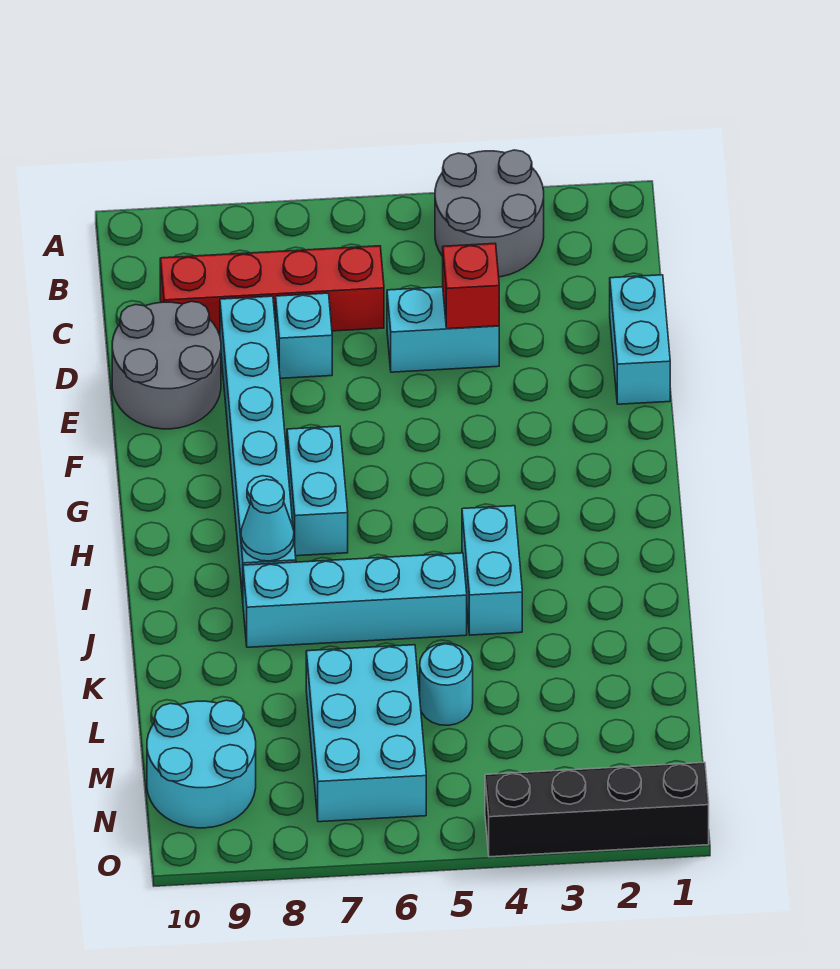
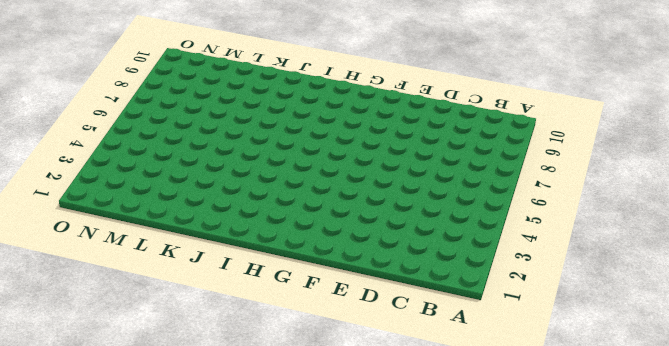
none -> grey 2x2 round brick [435,150,544,277]
none -> red 1x4 brick [160,246,384,335]
none -> cyan 1x2 brick [610,275,670,404]

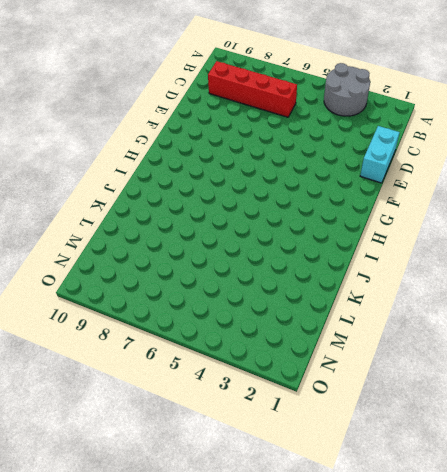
none -> cyan 1x2 brick [387,287,499,372]
none -> cyan 1x1 brick [276,293,332,378]
none -> cyan 1x6 brick [220,296,296,599]

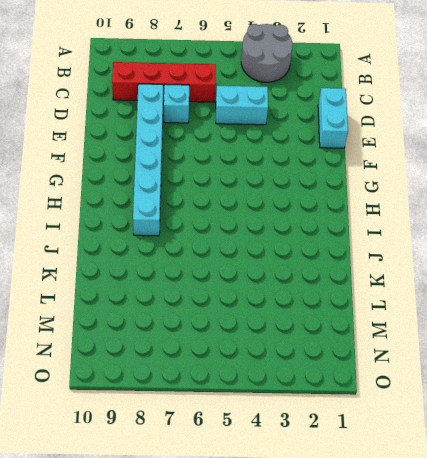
none -> grey 2x2 round brick [112,301,221,429]
none -> cyan 1x2 brick [287,426,348,556]
none -> cyan 1x2 brick [462,506,522,635]

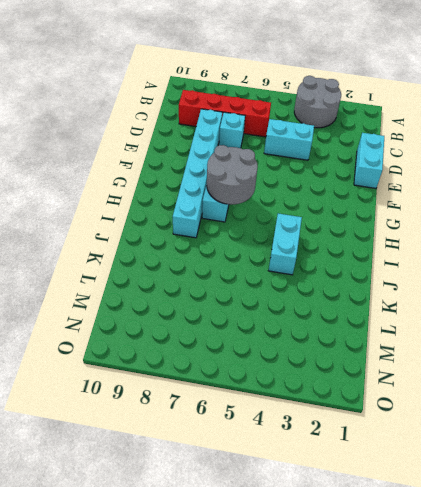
grey 2x2 round brick [207,145,258,204] -> grey 2x2 round brick moved to [112,301,221,429]
none -> cyan 1x4 brick [243,553,467,647]
none -> cyan 1x1 round brick [420,643,473,725]
none -> cyan 2x3 brick [306,645,426,822]

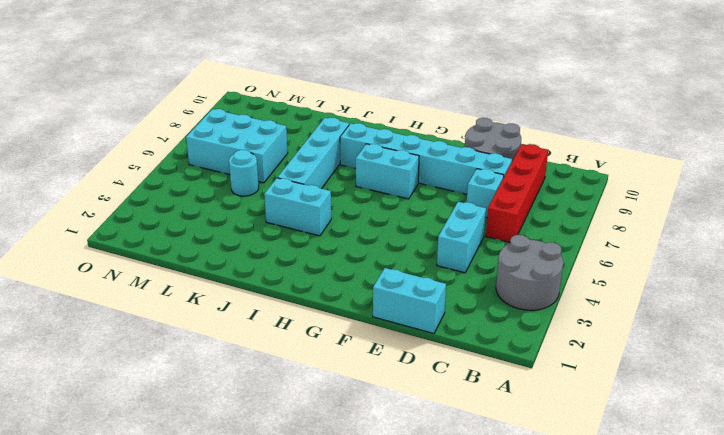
none -> cyan 2x2 round brick [147,700,256,828]
none -> black 1x4 brick [485,762,709,857]
none -> red 1x1 brick [443,244,499,329]

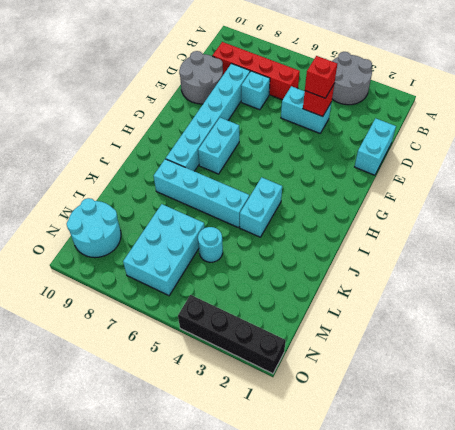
red 1x1 brick [305,56,337,98] -> none
none -> cyan 1x1 cone [241,479,294,561]

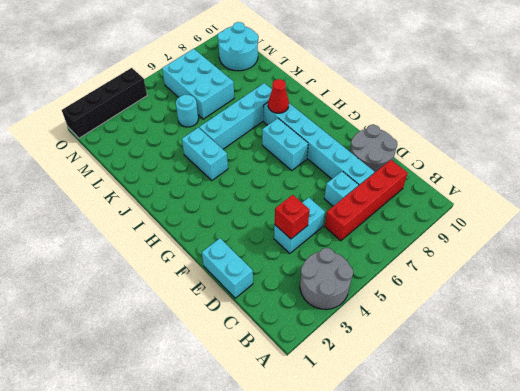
red 1x1 cone [268,79,289,113] -> cyan 1x1 cone [241,479,294,561]

